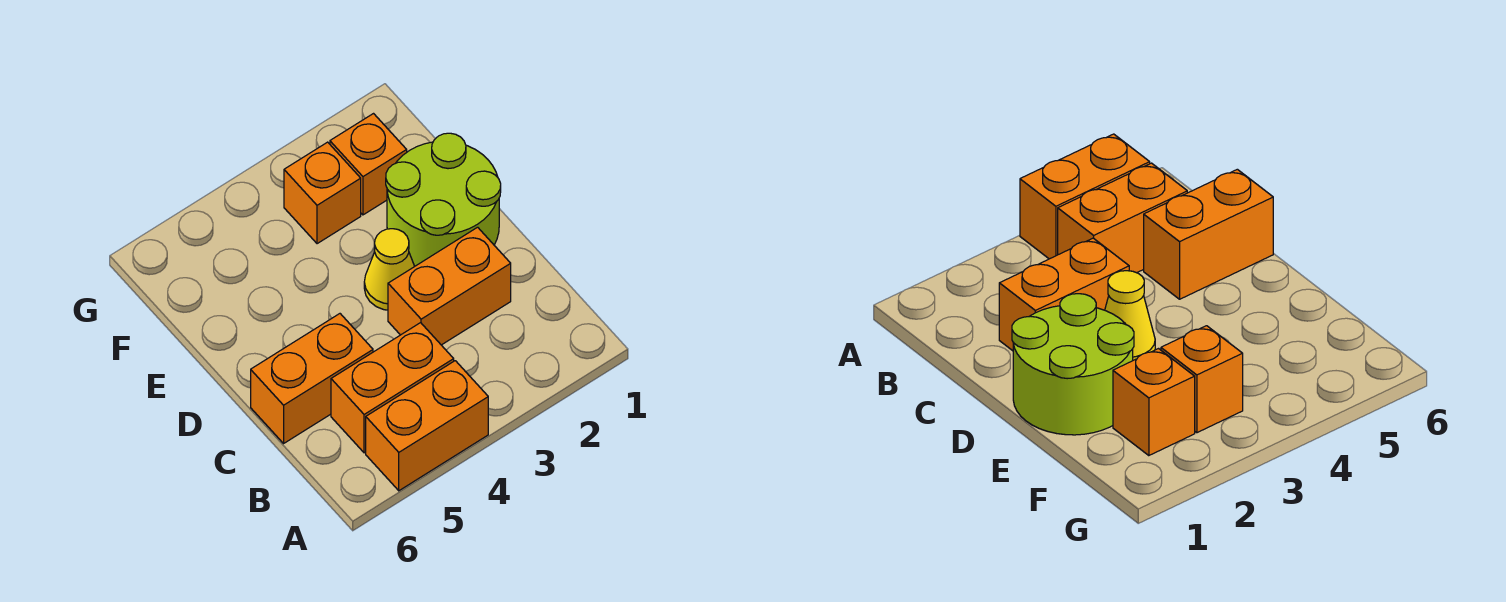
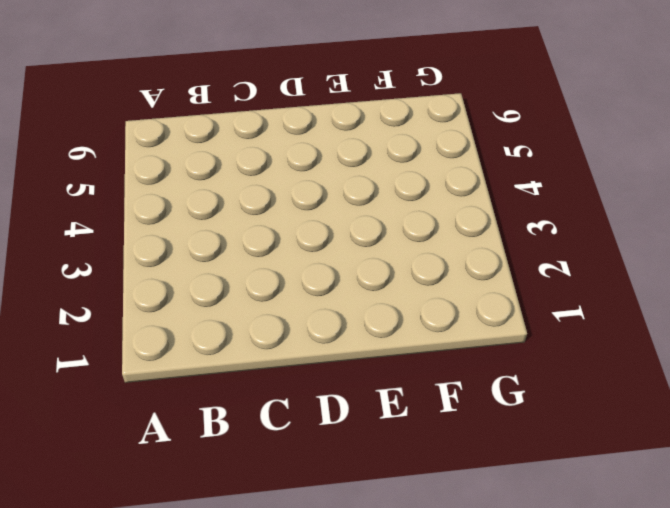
none -> orange 1x2 brick [366,361,488,491]
none -> orange 1x2 brick [331,323,454,453]

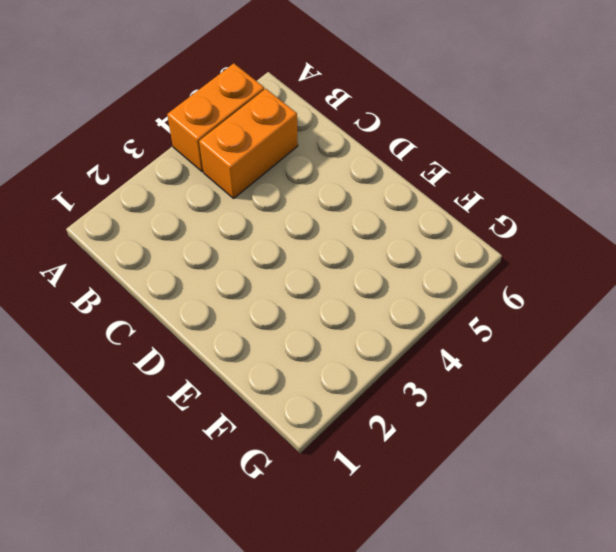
none -> orange 1x2 brick [388,227,511,345]
none -> orange 1x2 brick [251,314,373,443]

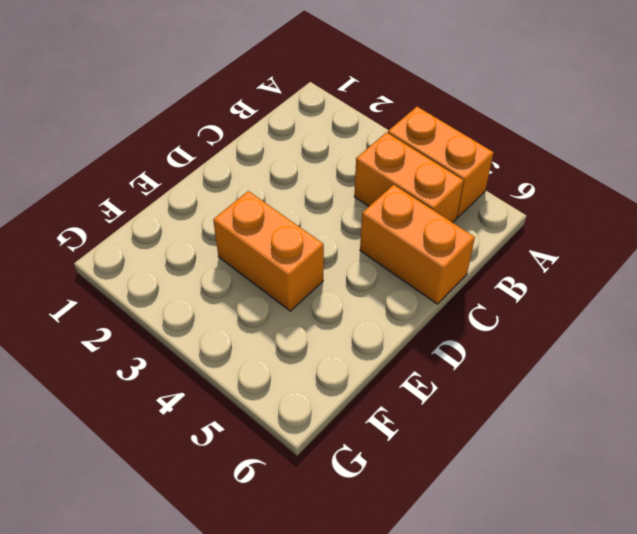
orange 1x2 brick [213,191,324,311] -> orange 1x2 brick moved to [388,227,511,345]
none -> lime 2x2 round brick [386,133,501,266]
none -> yellow 1x1 cone [364,229,415,310]

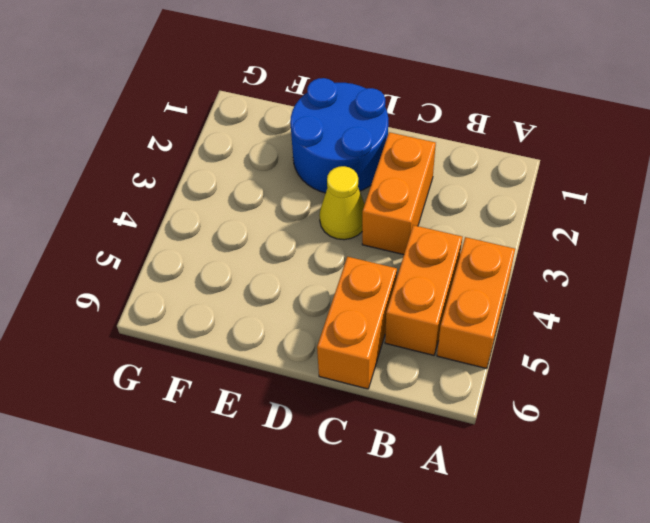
blue 2x2 round brick [290,78,388,193] -> lime 2x2 round brick [386,133,501,266]
none -> orange 1x1 brick [330,114,407,215]
none -> orange 1x1 brick [284,142,361,244]

